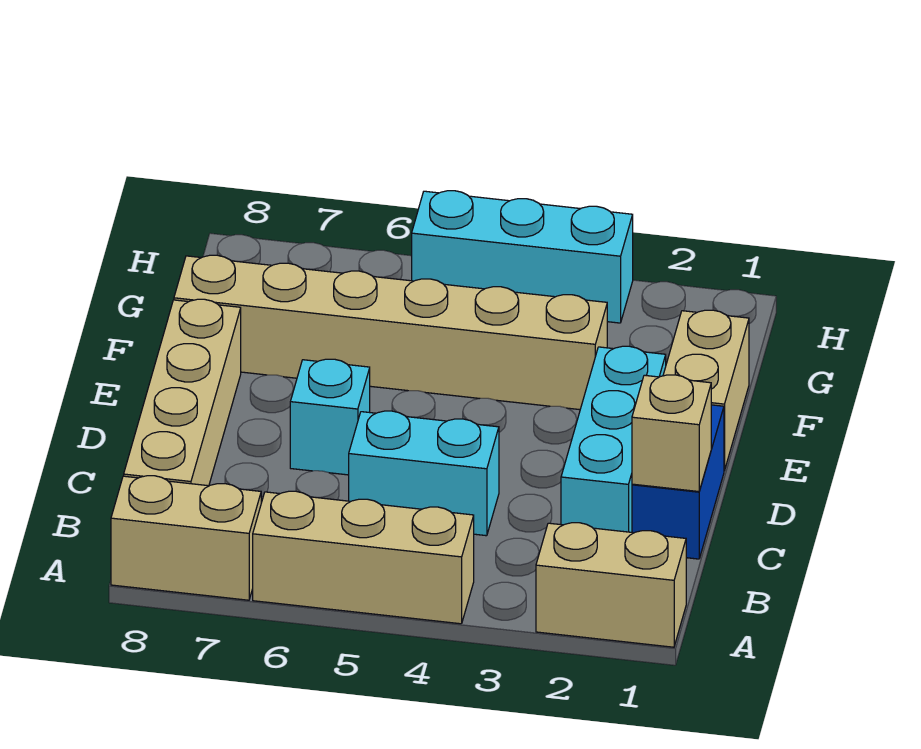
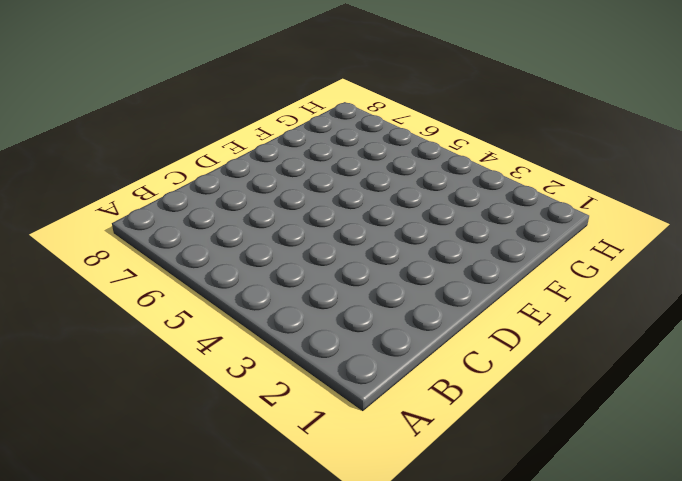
none -> tan 1x2 brick [536,523,686,647]
none -> tan 1x3 brick [253,491,474,624]
none -> tan 1x2 brick [111,476,261,600]

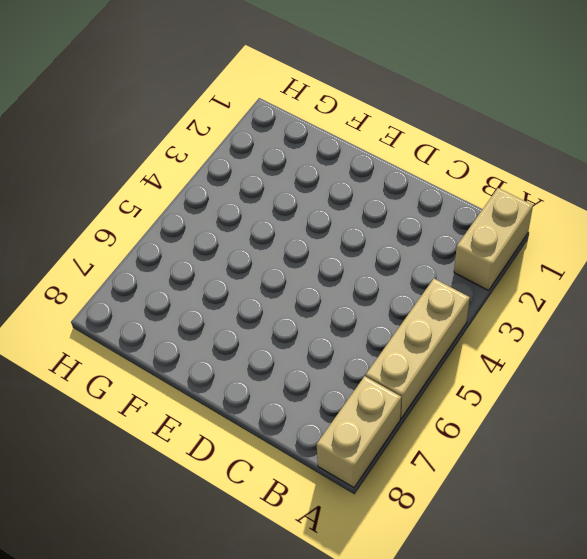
none -> tan 1x4 brick [124,299,241,486]
none -> blue 1x2 brick [632,405,724,559]
none -> cyan 1x3 brick [561,346,666,532]

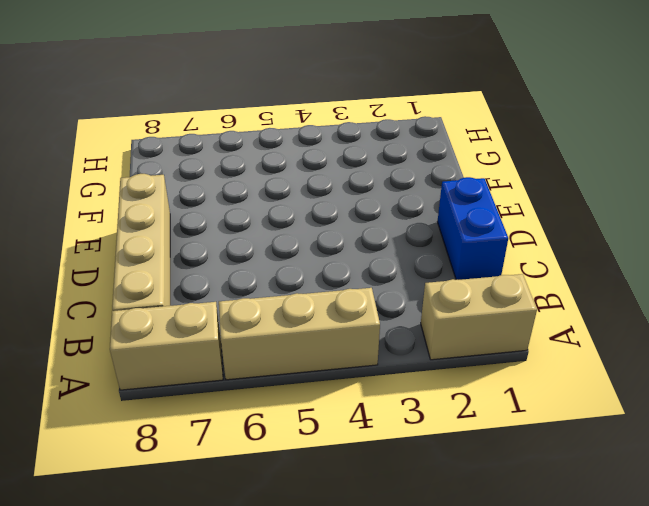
none -> cyan 1x3 brick [561,346,666,532]
none -> cyan 1x2 brick [349,411,499,536]
none -> cyan 1x1 brick [290,359,370,475]

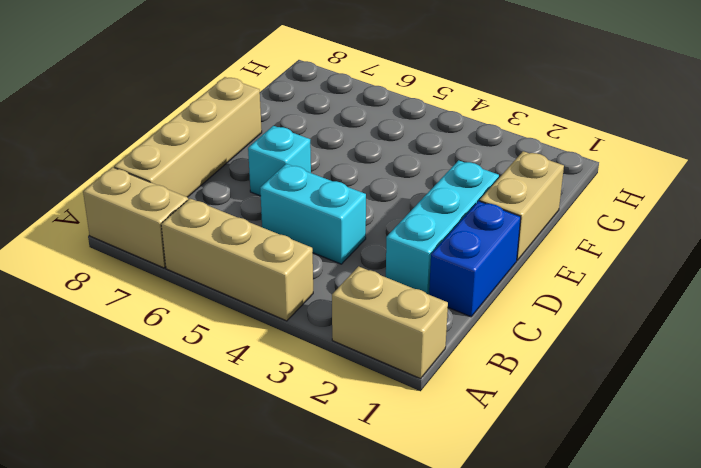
none -> tan 1x6 brick [174,255,607,410]
none -> cyan 1x3 brick [412,191,633,323]
none -> tan 1x1 brick [632,375,711,492]

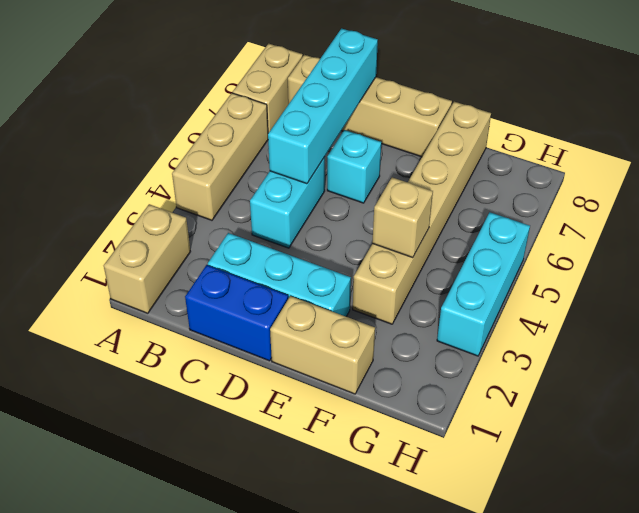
cyan 1x4 brick [268,28,378,184] -> none
tan 1x1 brick [372,177,433,258] -> tan 1x1 brick moved to [632,375,711,492]

